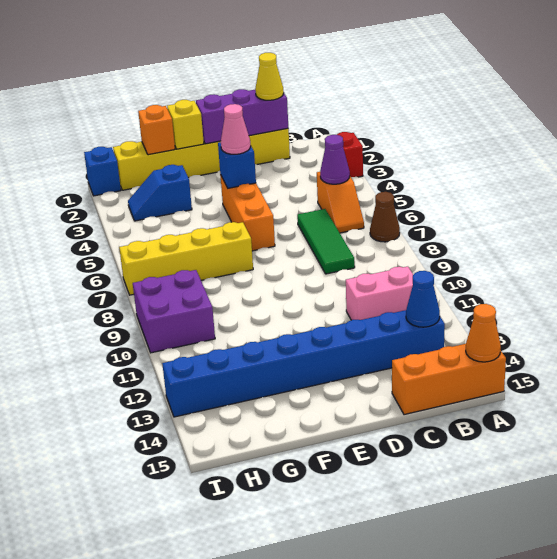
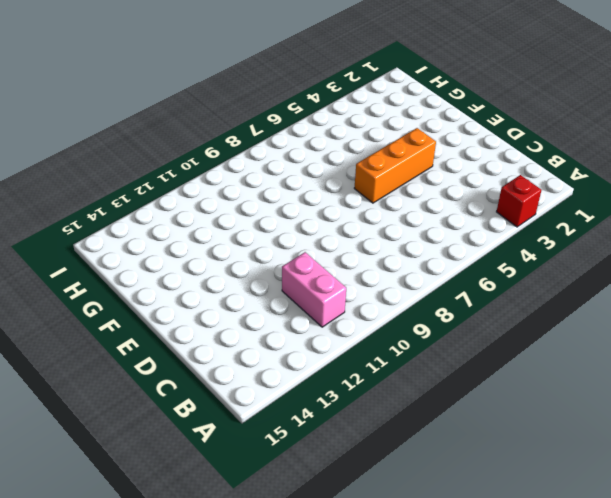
none -> brown 1x1 cone [370,192,400,242]
none -> orange 1x3 brick [392,344,506,415]
none -> orange 1x2 slope [317,172,364,233]

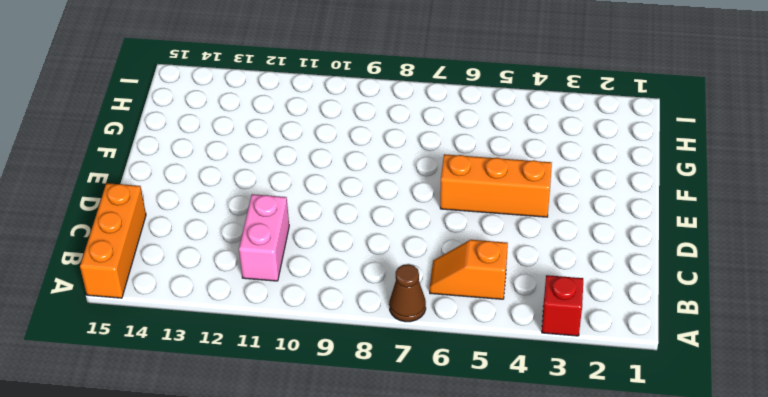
none -> blue 1x8 brick [162,310,445,417]
none -> yellow 1x6 brick [113,129,290,190]
none -> green 1x3 tile [297,209,355,274]

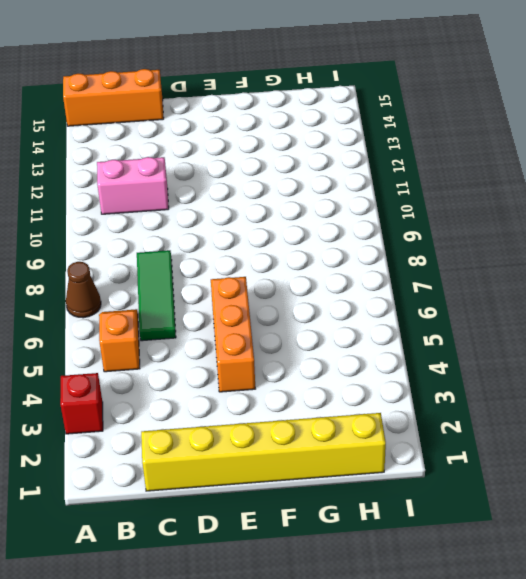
none -> blue 1x8 brick [162,310,445,417]
none -> yellow 1x4 brick [119,222,253,295]
none -> blue 1x2 slope [128,165,192,221]

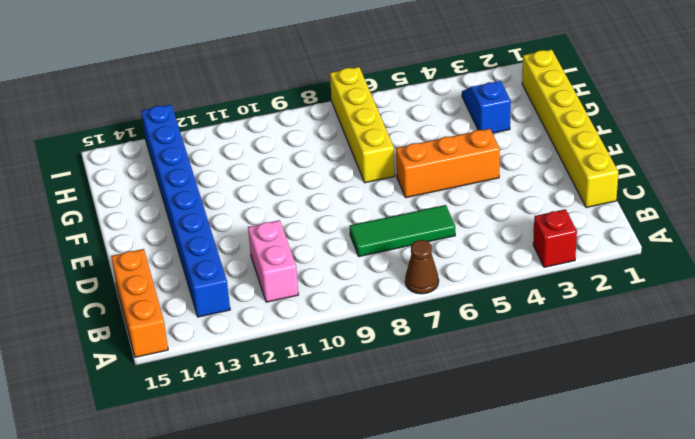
none -> orange 1x2 slope [317,172,364,233]
none -> purple 2x2 brick [133,270,215,353]
none -> blue 1x1 brick [84,147,121,196]

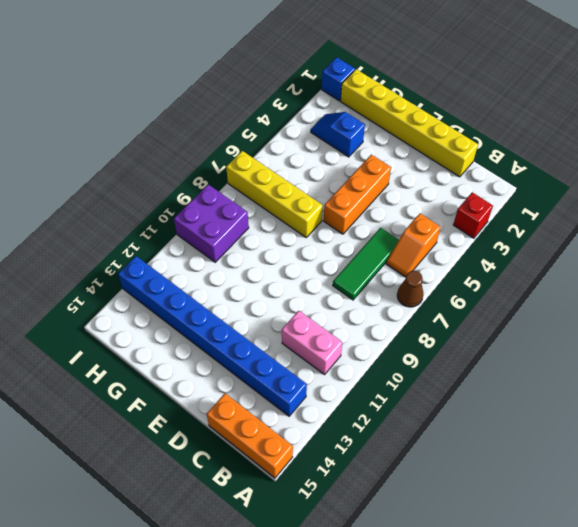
none -> orange 1x1 cone [466,304,501,362]
none -> purple 1x1 cone [320,135,350,184]
none -> blue 1x1 cone [406,271,440,327]

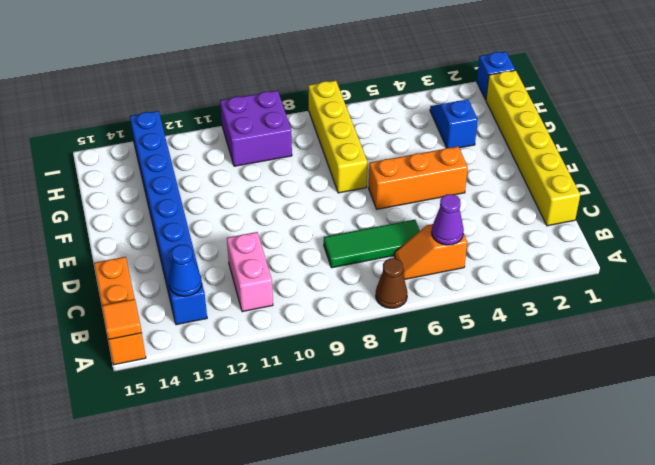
orange 1x1 tile [102,299,142,340] -> orange 1x1 cone [466,304,501,362]
none -> red 1x1 brick [337,132,363,177]
none -> purple 1x3 brick [196,89,288,144]
none -> blue 1x1 brick [218,142,256,188]

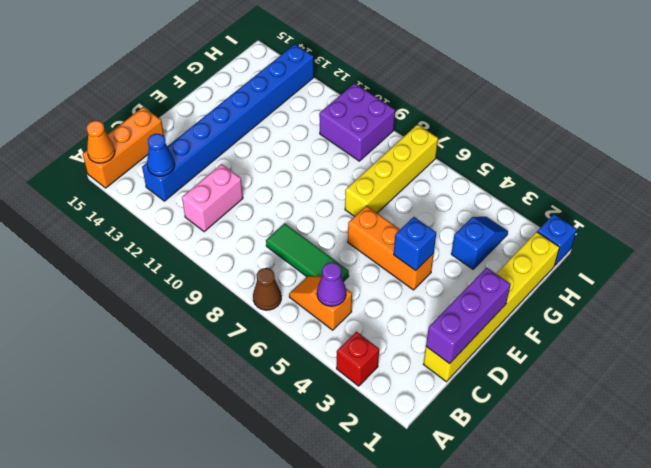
none -> yellow 1x1 brick [167,100,204,149]
none -> orange 1x1 brick [138,105,175,155]
none -> yellow 1x1 cone [255,53,284,100]

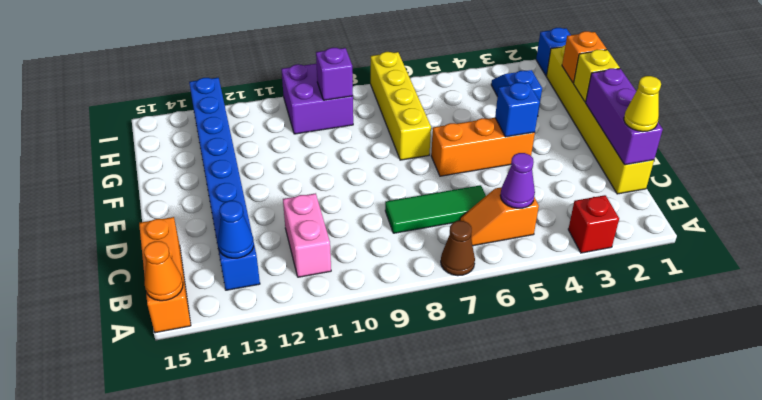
purple 1x1 brick [316,48,353,100] -> none
none -> pink 1x1 cone [221,104,251,154]

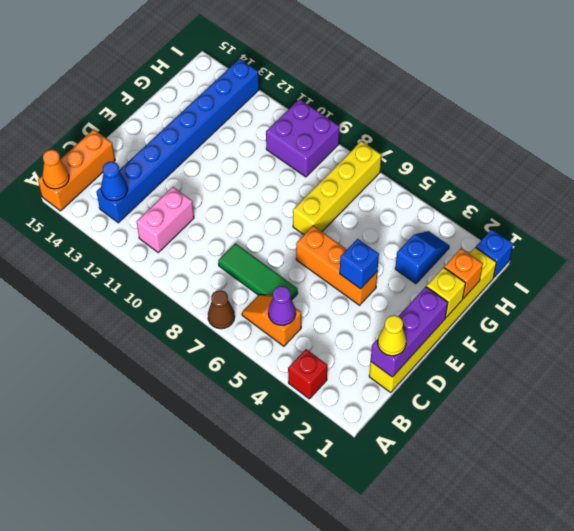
none -> pink 1x1 cone [221,104,251,154]

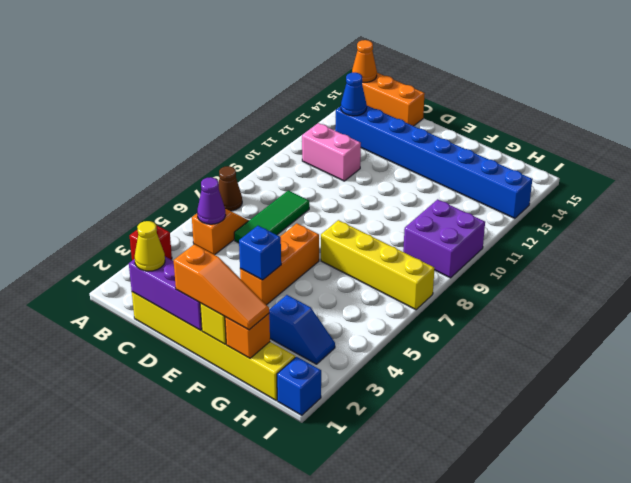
orange 1x3 slope [174,244,269,330] -> none
none -> pink 1x1 cone [221,104,251,154]

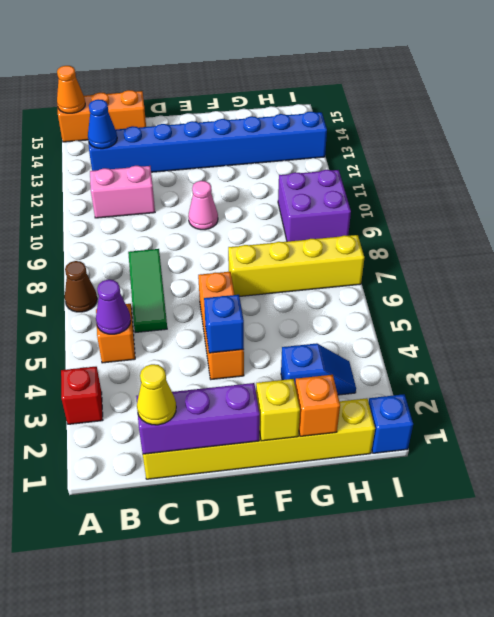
pink 1x1 cone [188,181,218,230] -> pink 1x1 cone moved to [221,104,251,154]

